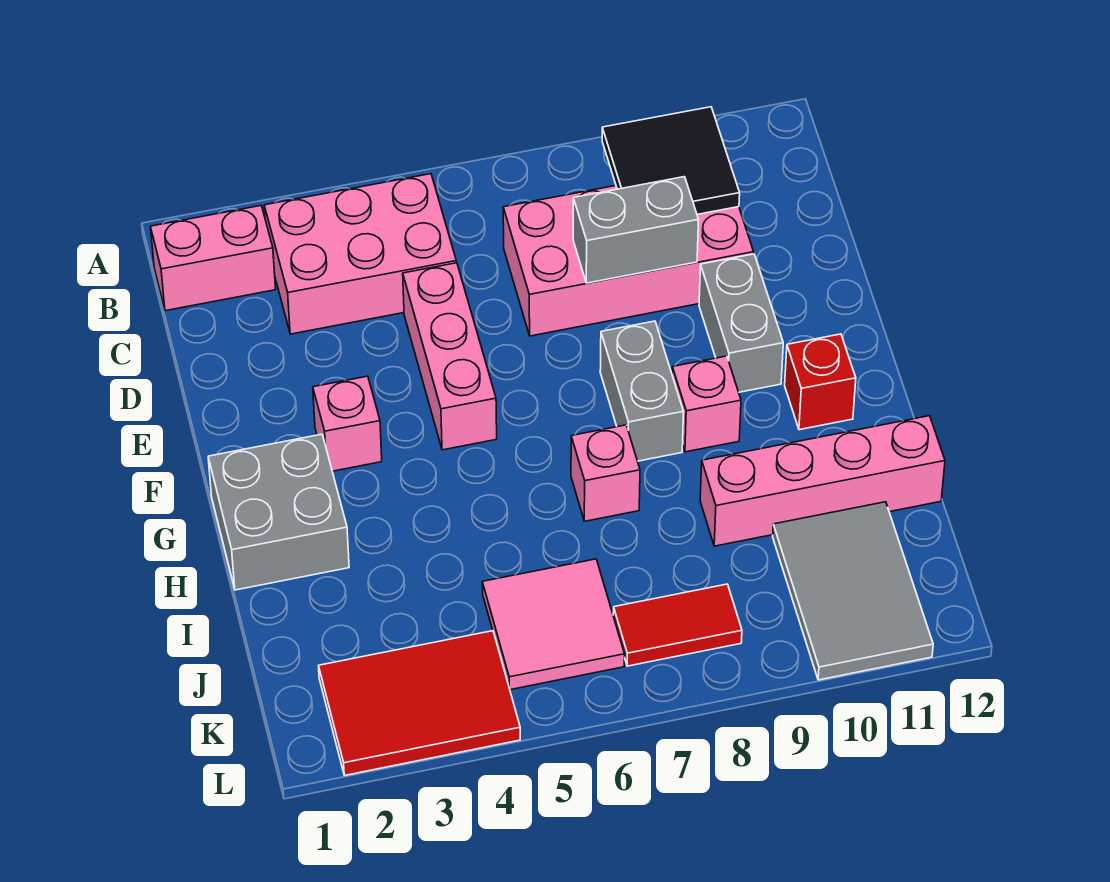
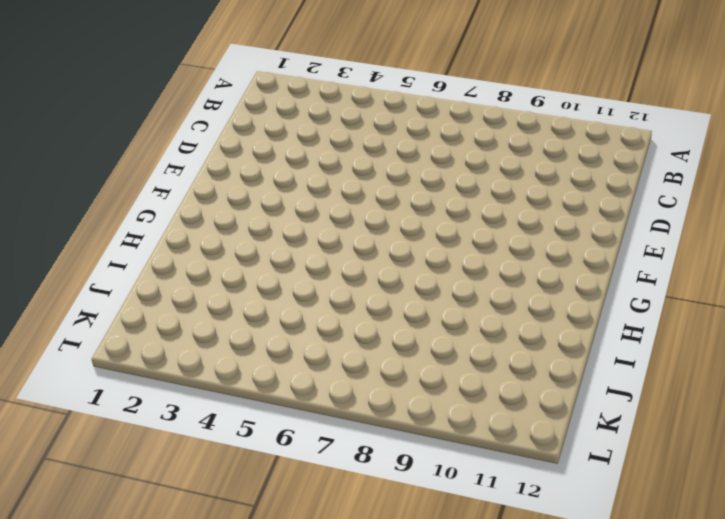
none -> pink 1x2 brick [150,206,276,311]
none -> pink 2x3 brick [264,174,456,334]
none -> pink 2x4 brick [503,186,754,336]

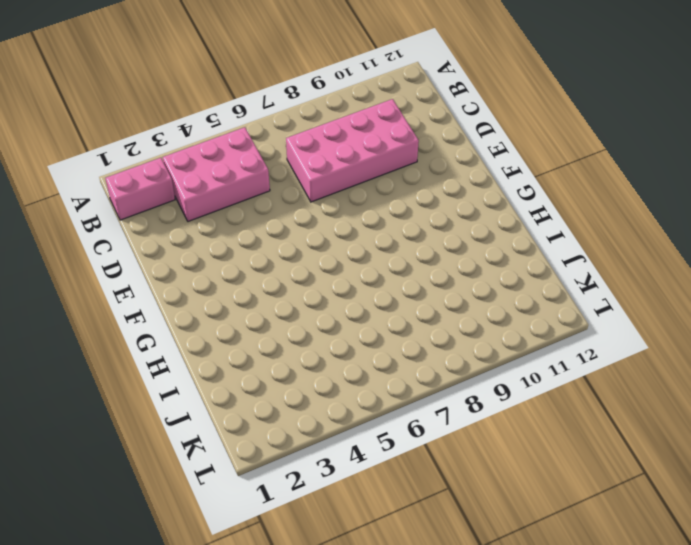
none -> pink 1x3 brick [403,263,497,450]
none -> grey 1x2 brick [699,254,783,392]
none -> pink 1x1 brick [313,376,382,471]

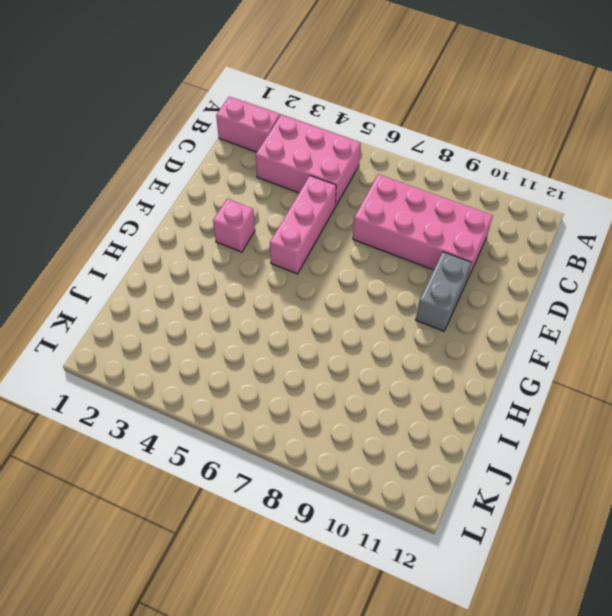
none -> grey 1x2 brick [600,321,684,461]
none -> grey 2x2 brick [208,434,349,590]
none -> pink 1x1 brick [672,356,741,452]

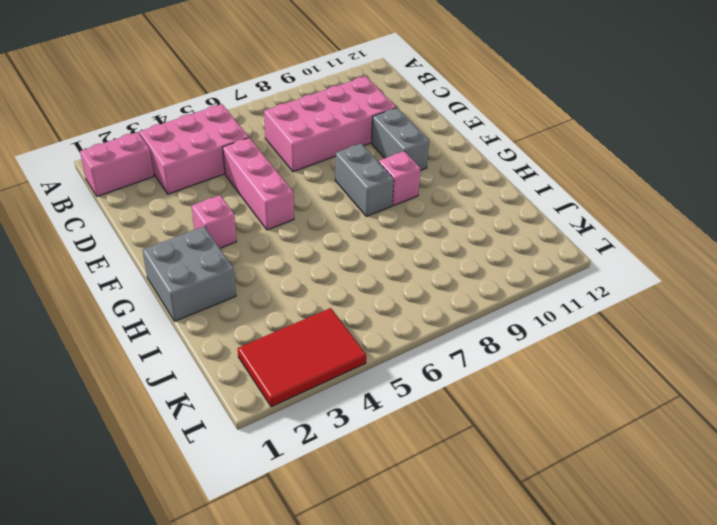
none -> red 1x1 brick [785,334,856,430]
none -> pink 1x1 brick [571,425,640,521]
none -> pink 1x4 brick [700,416,945,546]

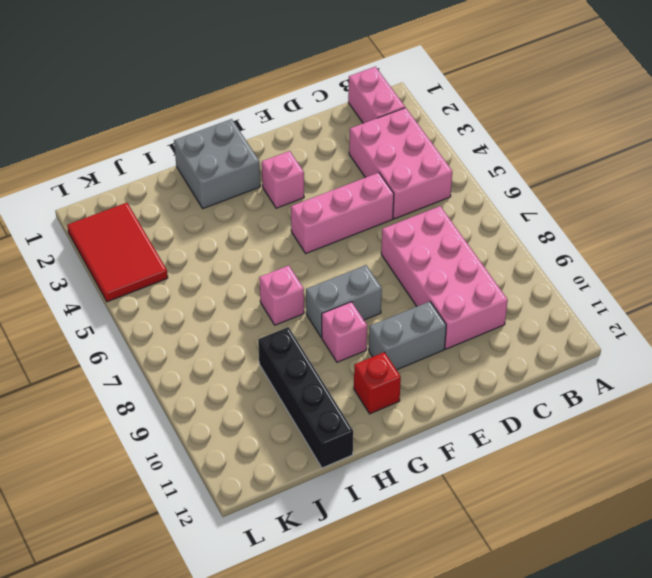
black 1x4 brick [258,327,353,468] -> pink 1x4 brick [700,416,945,546]
none -> pink 2x2 tile [482,559,625,690]
none -> grey 2x3 tile [773,502,933,680]
none -> red 1x2 tile [613,584,742,666]

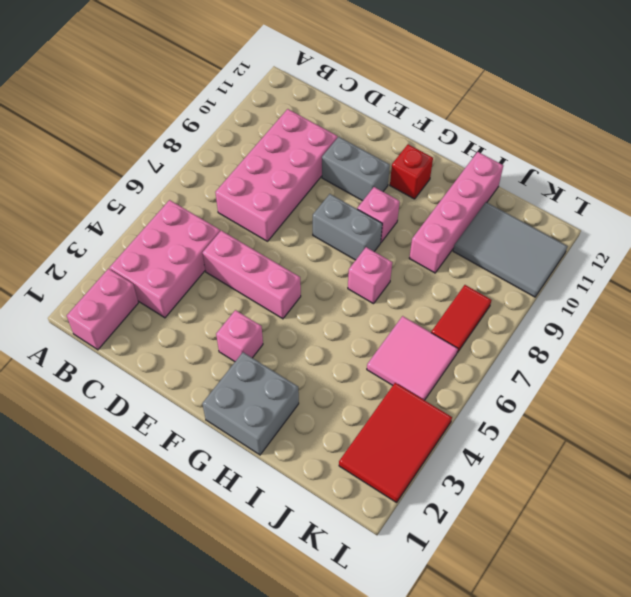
none -> black 2x2 tile [602,107,740,214]
none -> grey 1x2 brick [573,177,699,283]

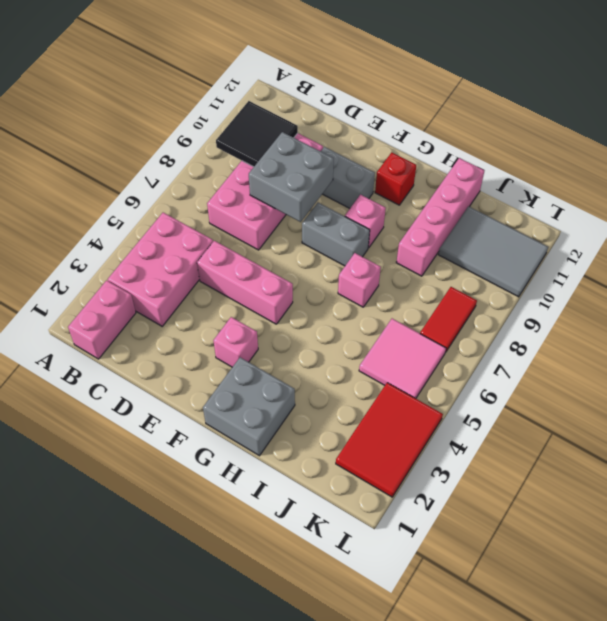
grey 2x2 brick [249,132,334,222] -> grey 1x2 brick [573,177,699,283]

